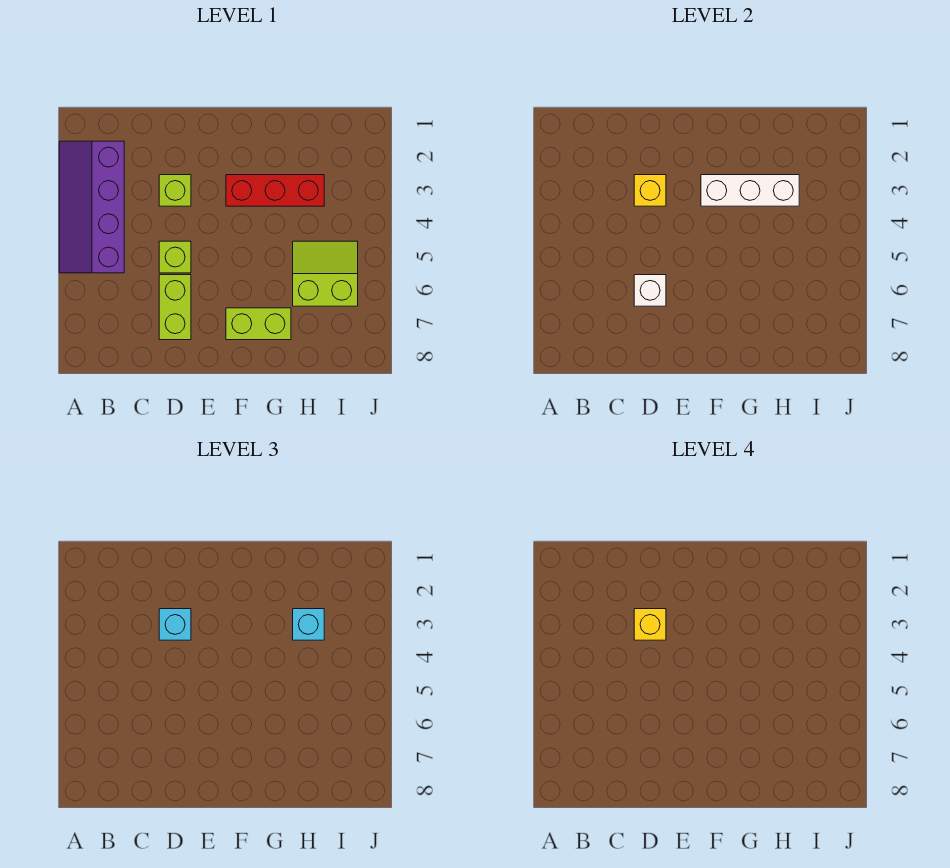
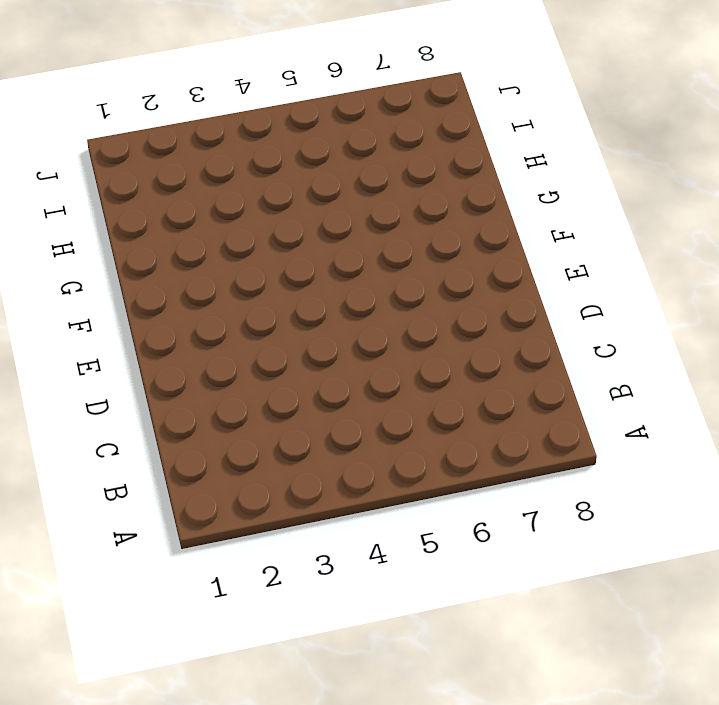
none -> purple 2x4 slope [59,141,124,273]
none -> lime 1x1 brick [159,175,191,206]
none -> lime 1x1 brick [159,241,191,273]

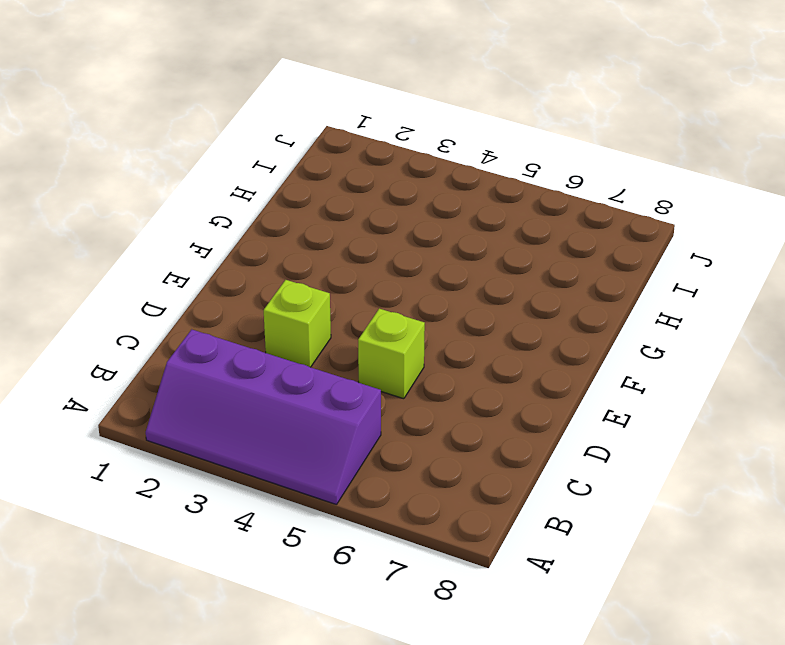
none -> lime 1x2 brick [159,275,191,340]
none -> red 1x3 brick [226,175,324,206]
none -> lime 1x2 brick [226,308,291,340]

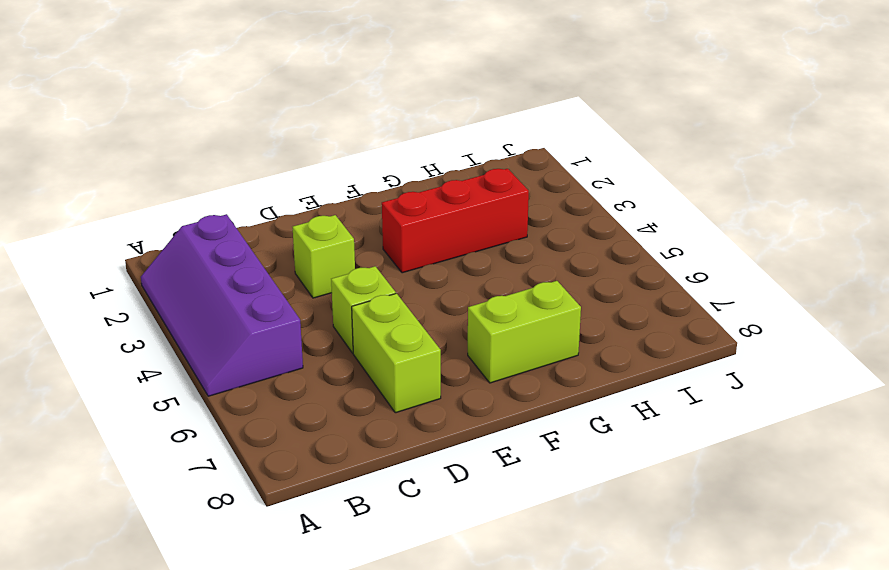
none -> lime 2x2 slope [293,241,358,306]
none -> yellow 1x1 brick [634,175,666,206]
none -> white 1x1 brick [634,275,666,306]

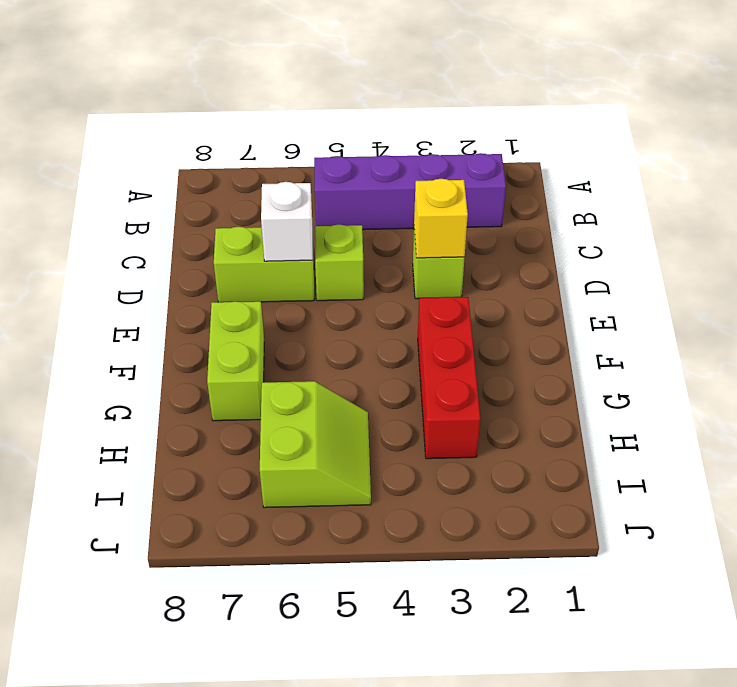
none -> white 1x3 brick [701,175,799,206]
none -> cyan 1x1 brick [159,609,191,640]
none -> cyan 1x1 brick [293,609,324,640]

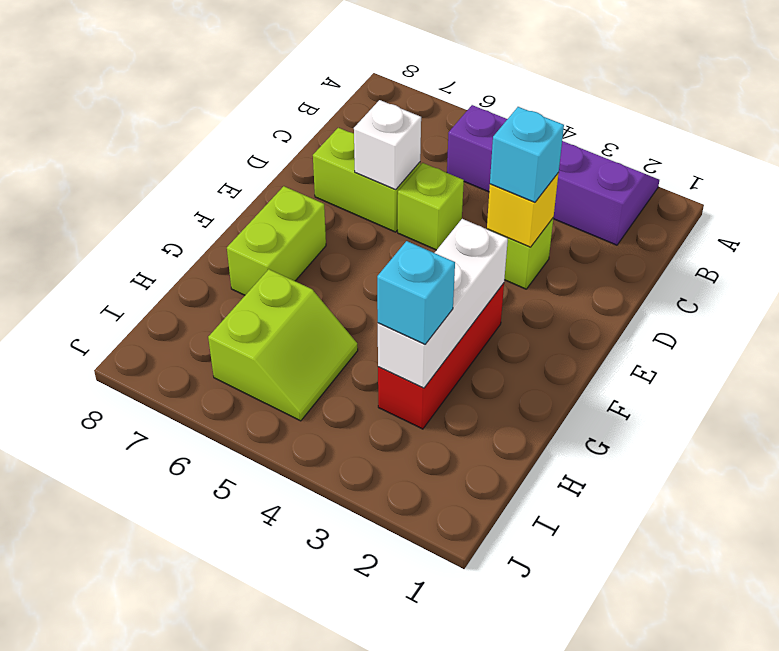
none -> yellow 1x1 brick [634,609,666,640]

